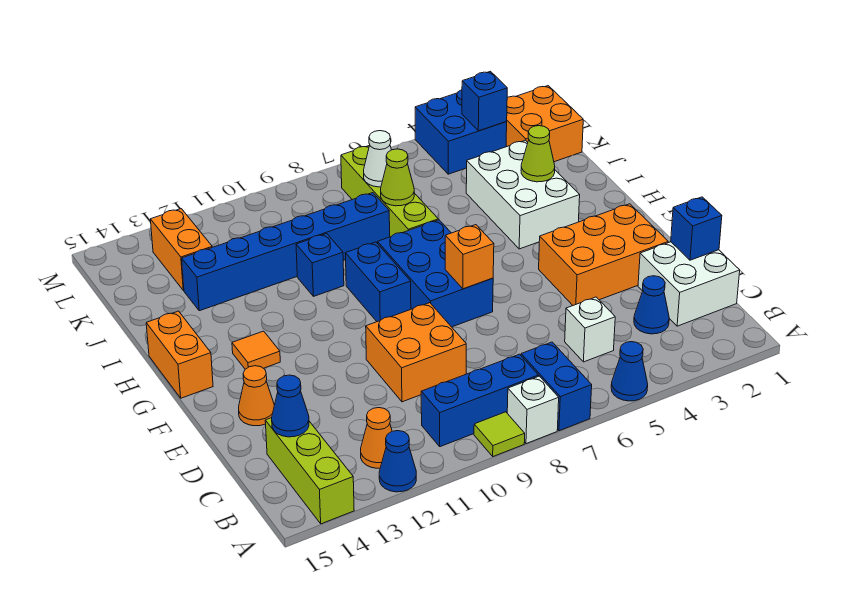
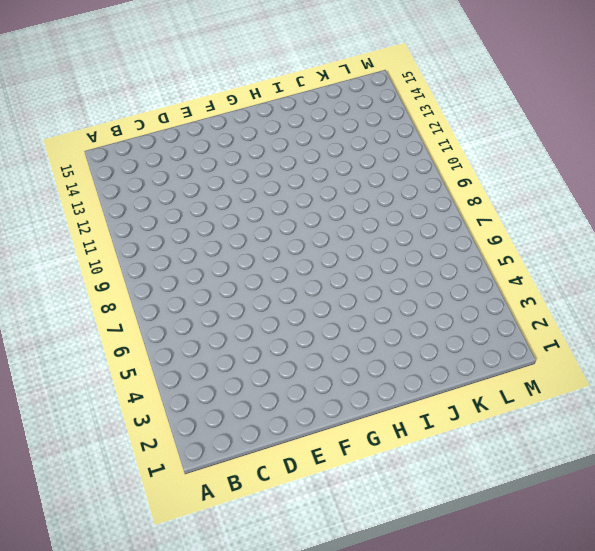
none -> blue 1x1 cone [611,342,648,401]
none -> blue 1x2 brick [521,342,592,431]
none -> white 1x1 brick [507,376,559,444]
none -> lime 1x1 tile [474,412,525,456]

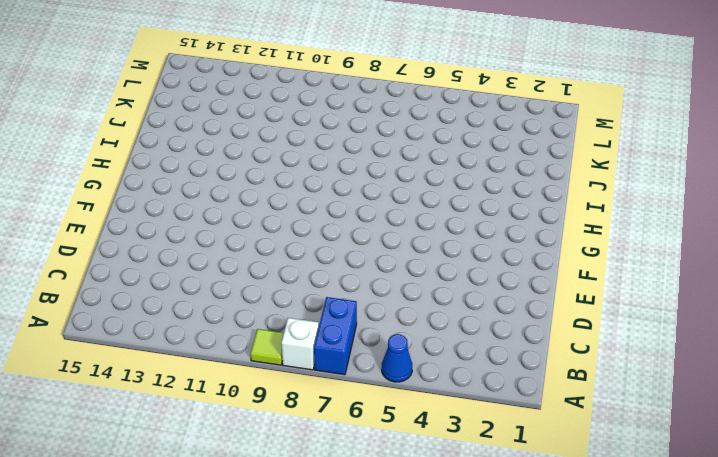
none -> blue 1x1 cone [379,431,416,492]
none -> lime 1x3 brick [265,418,354,524]
none -> blue 1x3 brick [421,354,539,447]
none -> orange 1x1 cone [361,408,392,468]

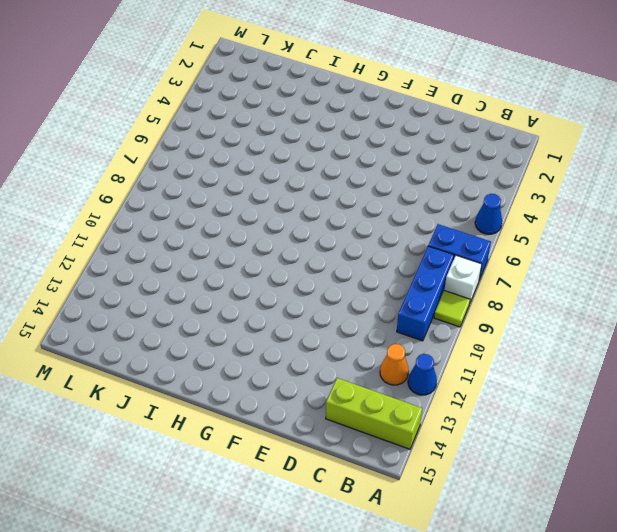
none -> white 2x2 brick [638,242,740,326]
none -> blue 1x1 cone [634,276,669,334]
none -> white 1x1 brick [565,297,615,362]
none -> orange 2x2 brick [366,303,466,402]

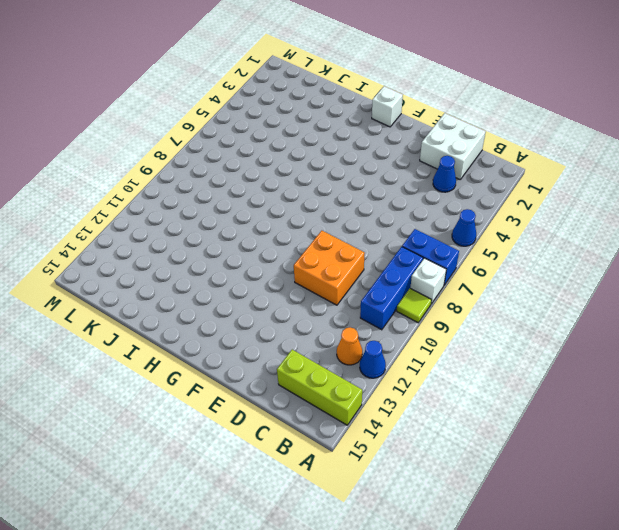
white 1x1 brick [372,86,403,127] -> white 1x1 brick moved to [565,297,615,362]
none -> orange 2x3 brick [539,204,668,305]
none -> orange 1x1 cone [239,366,274,426]
none -> blue 2x3 brick [378,220,493,327]
none -> blue 1x2 brick [345,242,411,322]

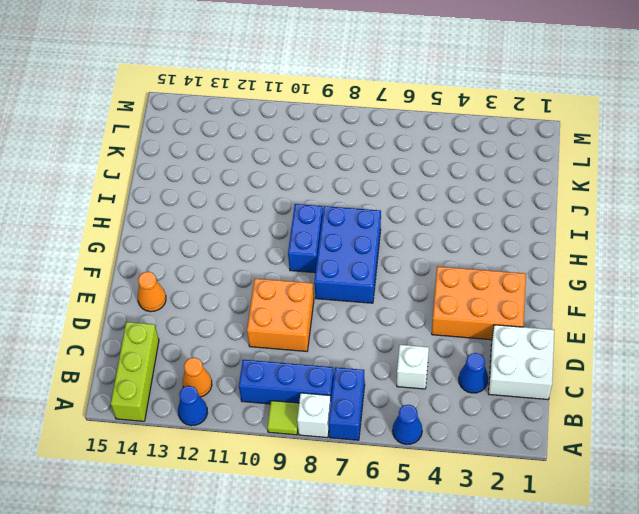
none -> orange 1x1 tile [232,331,280,369]
none -> orange 1x2 brick [146,311,213,398]
none -> white 2x3 brick [466,140,580,249]
none -> lime 1x4 brick [341,146,438,237]

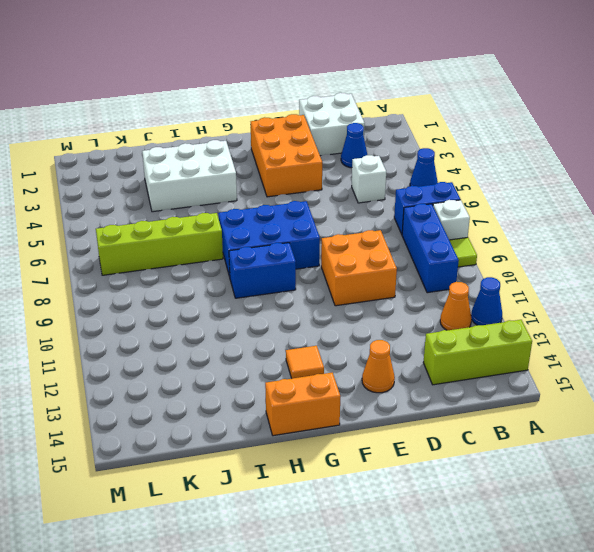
none -> blue 1x1 brick [296,234,344,296]
none -> blue 1x6 brick [182,193,390,311]
none -> orange 2x2 brick [506,86,583,162]
none -> orange 1x2 brick [150,209,212,291]

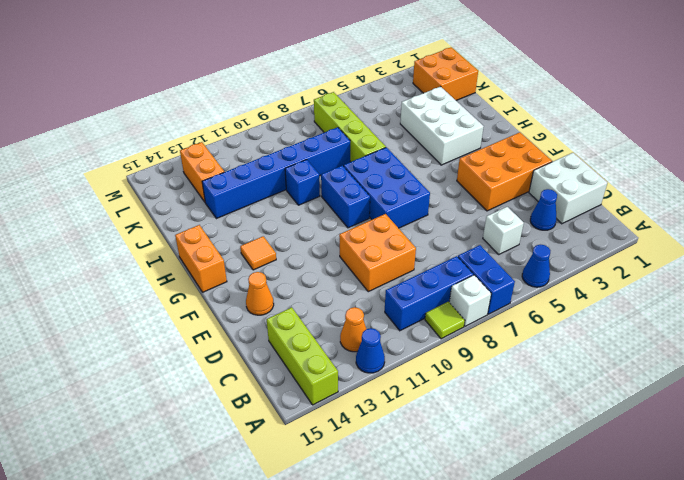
none -> blue 2x2 brick [415,90,507,174]
none -> blue 1x1 cone [272,375,309,437]
none -> blue 1x1 brick [671,197,722,260]
none -> orange 1x1 brick [445,225,494,289]

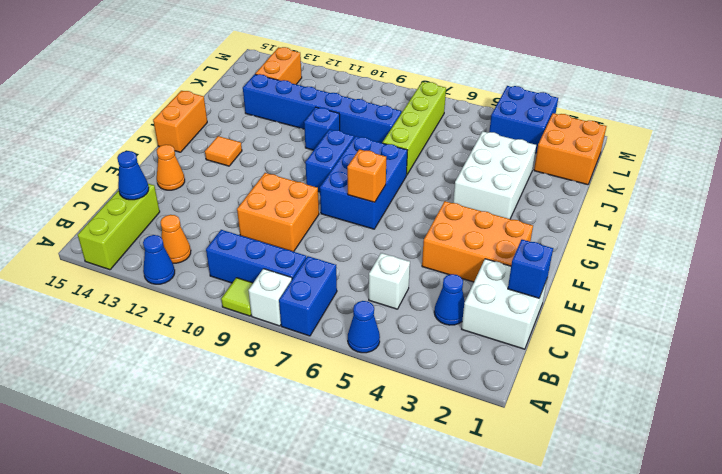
none -> lime 1x1 cone [521,126,555,182]
none -> lime 1x1 cone [381,149,414,206]
none -> white 1x1 cone [364,131,391,187]
none -> blue 1x1 brick [462,71,507,131]

